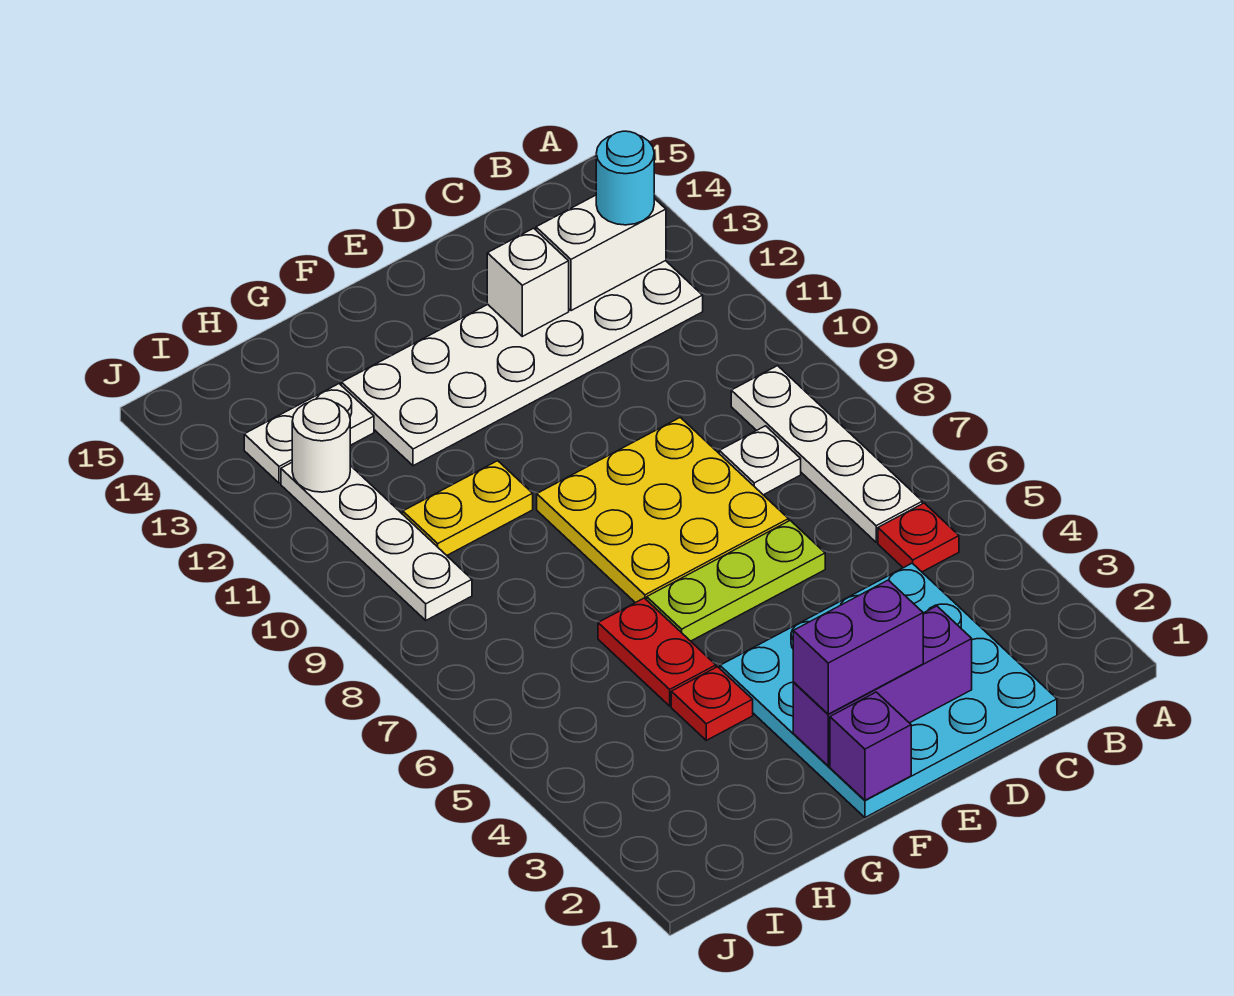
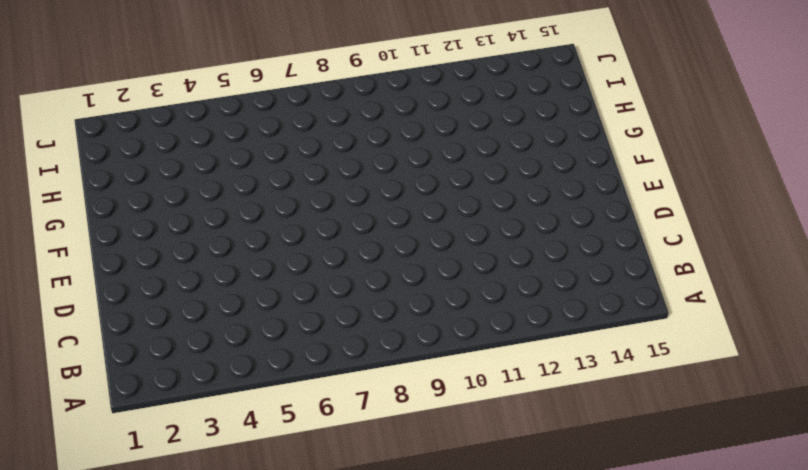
none -> red 1x1 plate [878,503,959,572]
none -> white 1x4 plate [731,366,922,542]
none -> white 2x6 plate [341,261,703,466]

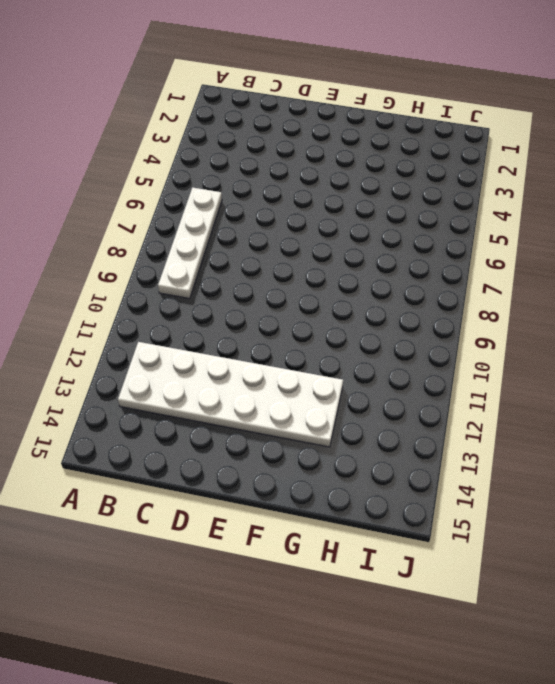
none -> red 1x1 plate [878,503,959,572]
none -> cyan 4x4 plate [720,563,1057,817]
none -> white 1x1 plate [719,426,801,495]

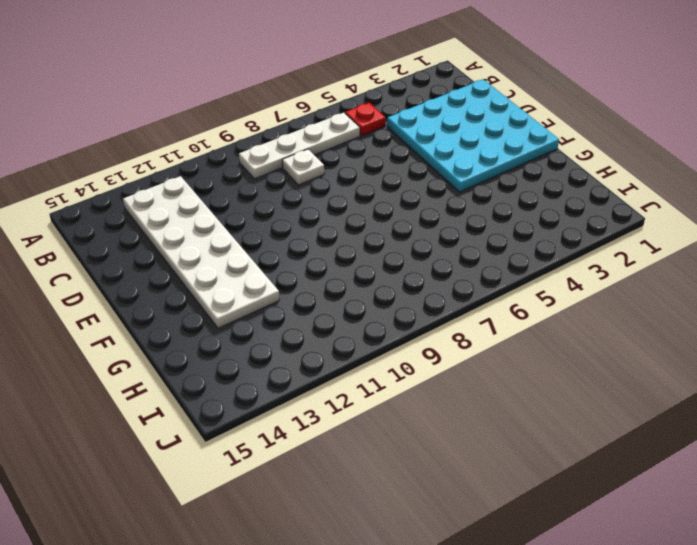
none -> lime 1x3 plate [647,520,825,641]
none -> yellow 3x3 plate [537,417,789,603]
none -> red 1x1 plate [671,667,753,740]

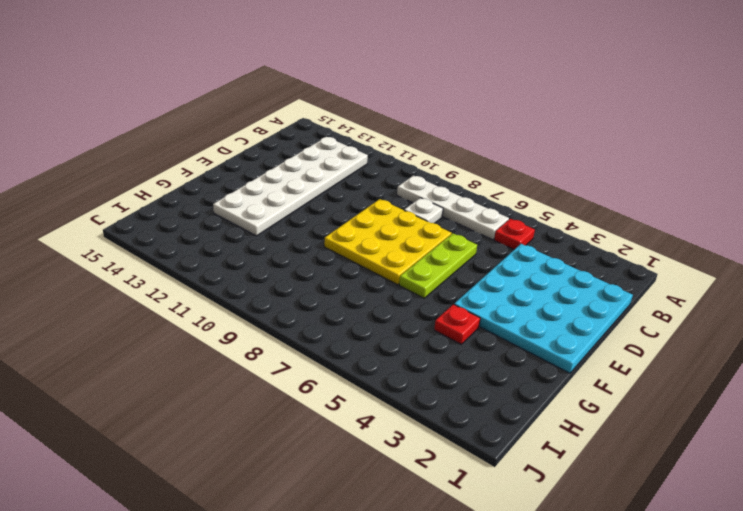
none -> red 1x2 plate [598,598,716,706]
none -> yellow 1x2 plate [403,461,533,555]
none -> white 1x2 plate [244,384,374,483]

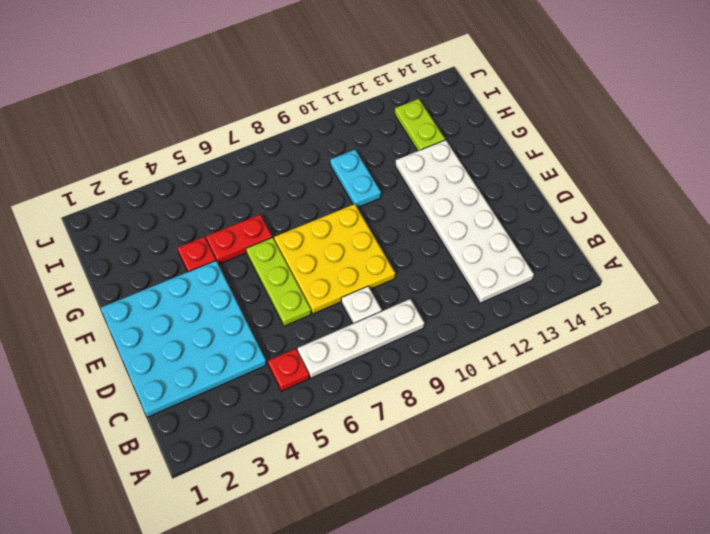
cyan 1x2 plate [330,150,381,208] -> yellow 1x2 plate [403,461,533,555]
lime 1x2 plate [395,99,445,151] -> white 1x2 plate [244,384,374,483]
none -> white 1x4 plate [281,463,472,620]
none -> white 1x2 brick [536,195,666,311]
none -> purple 1x3 brick [793,606,972,766]

